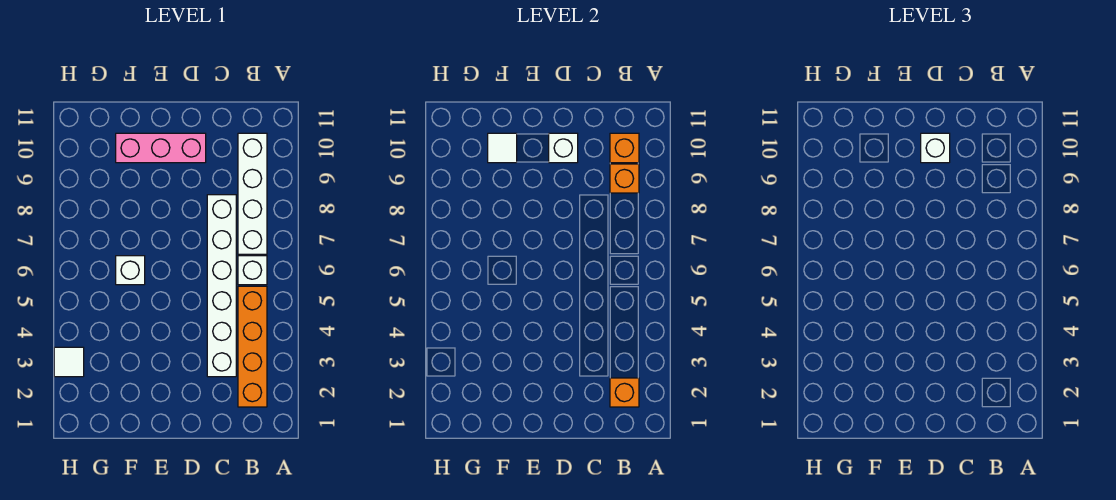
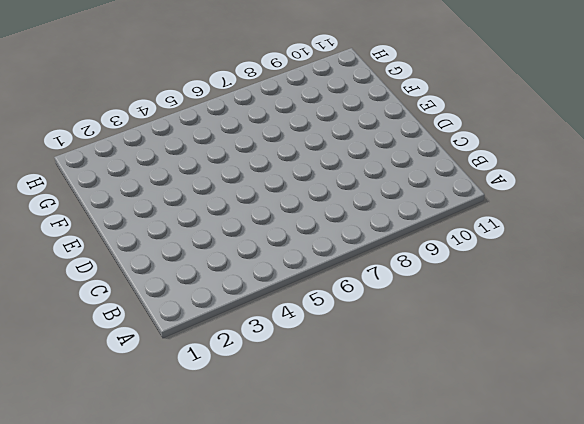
none -> orange 1x4 brick [238,286,267,407]
none -> white 1x1 brick [238,256,267,285]
none -> white 1x4 brick [238,133,267,254]

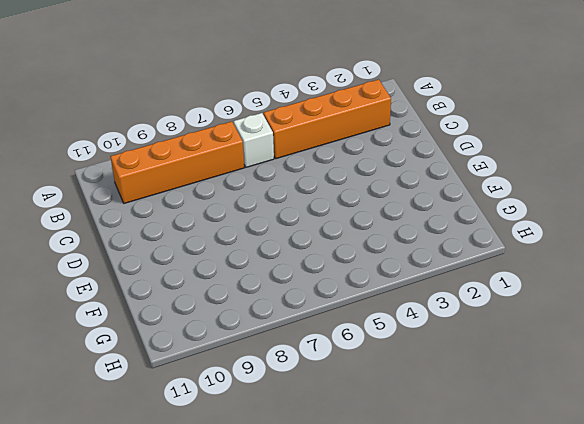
orange 1x4 brick [110,121,244,203] -> white 1x4 brick [238,133,267,254]
none -> white 1x6 brick [207,195,236,377]
none -> pink 1x3 brick [116,133,206,163]
none -> white 1x1 brick [116,256,145,285]

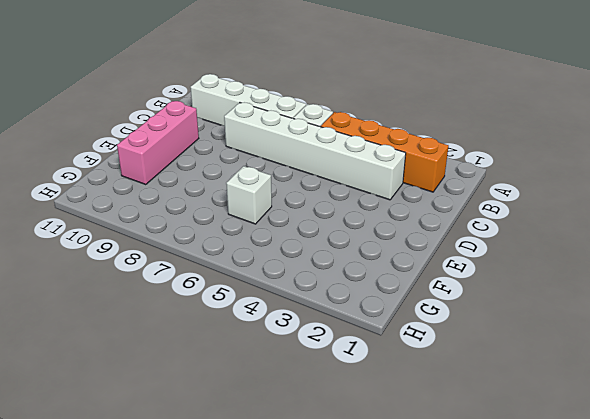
none -> white 1x1 tile [54,347,84,377]
none -> orange 1x1 brick [610,378,639,407]
none -> orange 1x1 brick [610,164,639,193]

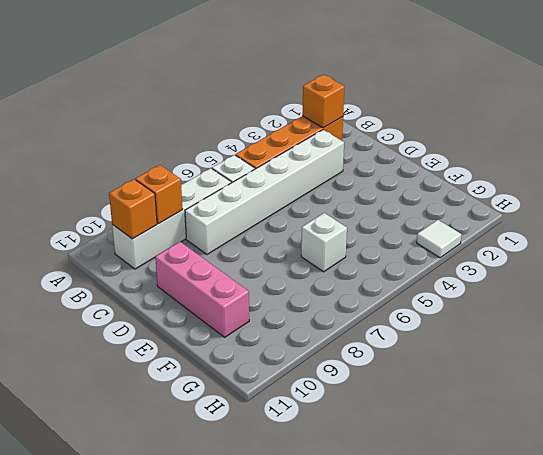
none -> white 1x1 brick [549,133,578,163]
none -> white 1x1 tile [488,133,517,163]
none -> white 1x1 brick [921,133,950,163]

